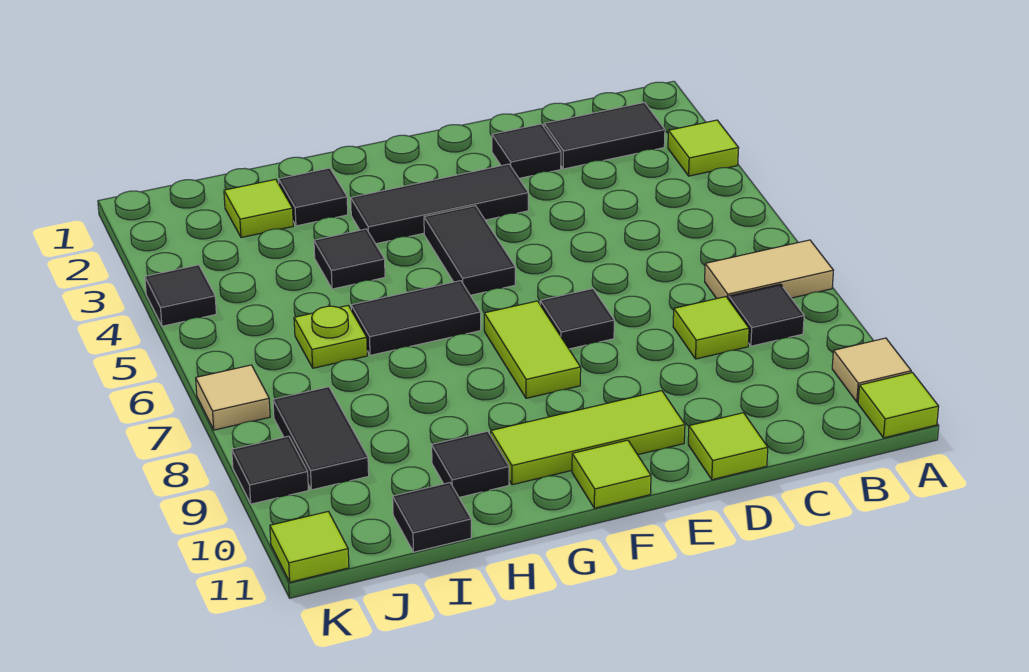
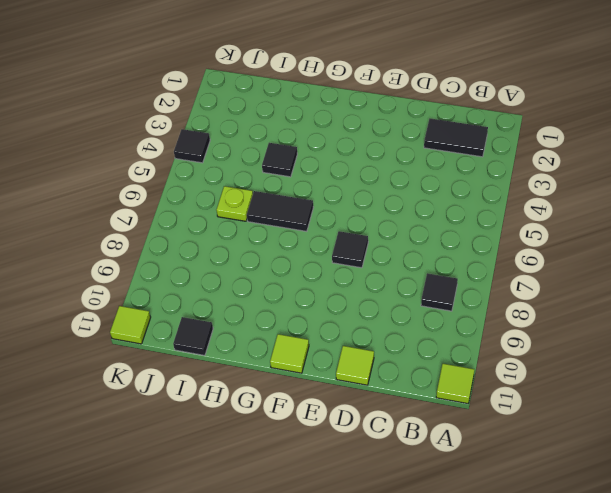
none -> lime 1x1 tile [668,120,739,176]
none -> tan 1x2 tile [705,240,833,300]
none -> tan 1x1 tile [832,338,911,402]

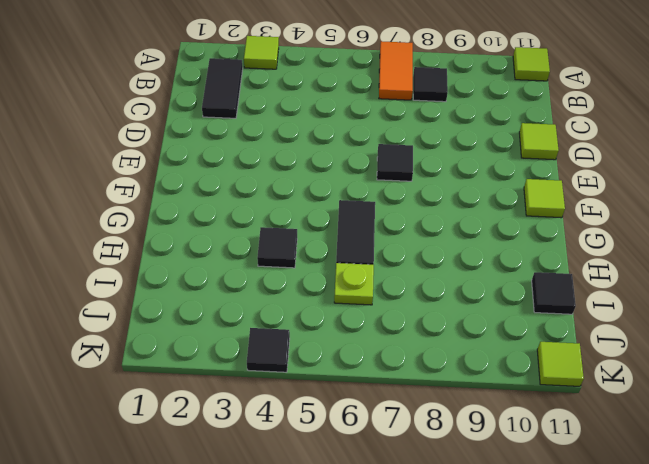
orange 1x2 tile [379,41,413,100] -> tan 1x2 tile [705,240,833,300]
none -> tan 1x1 tile [832,338,911,402]
none -> lime 1x1 tile [673,297,749,359]
none -> black 1x1 tile [492,124,561,178]

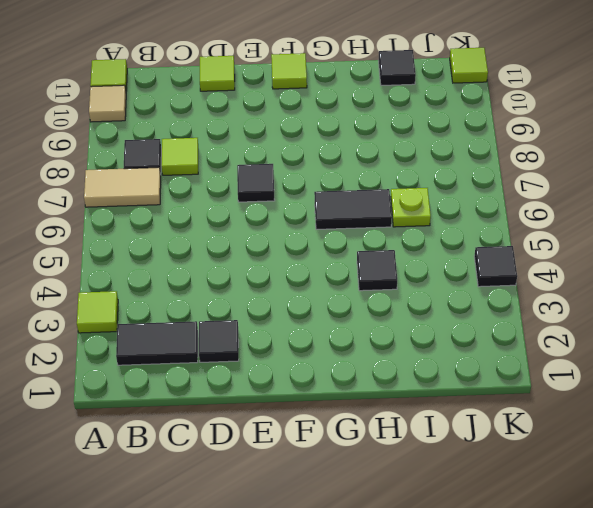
none -> black 1x3 tile [351,164,528,244]
none -> lime 1x3 tile [491,391,685,485]
none -> black 1x2 tile [424,206,515,295]

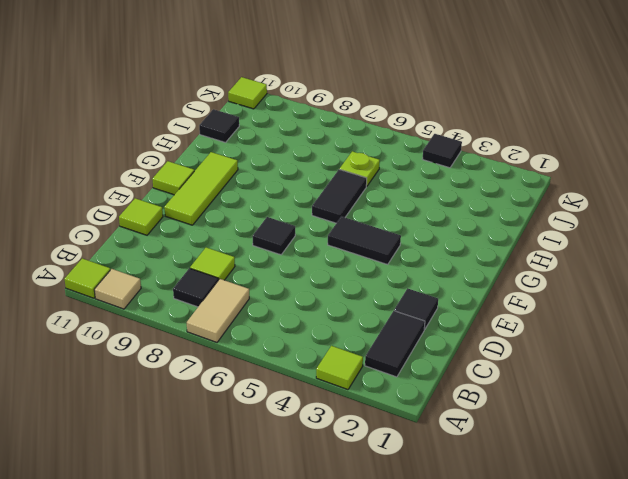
none -> black 1x3 tile [351,164,528,244]
none -> lime 1x2 tile [484,301,581,398]
none -> black 1x1 tile [279,168,348,226]

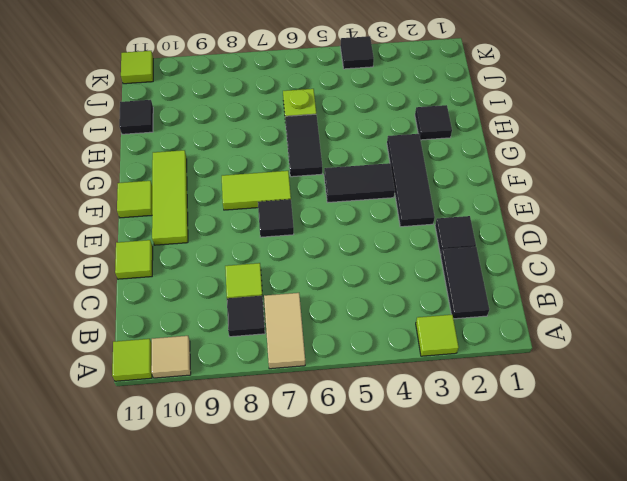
none -> black 1x1 tile [314,229,385,289]
none -> black 1x1 tile [432,431,509,497]
none -> lime 1x1 tile [224,179,293,238]

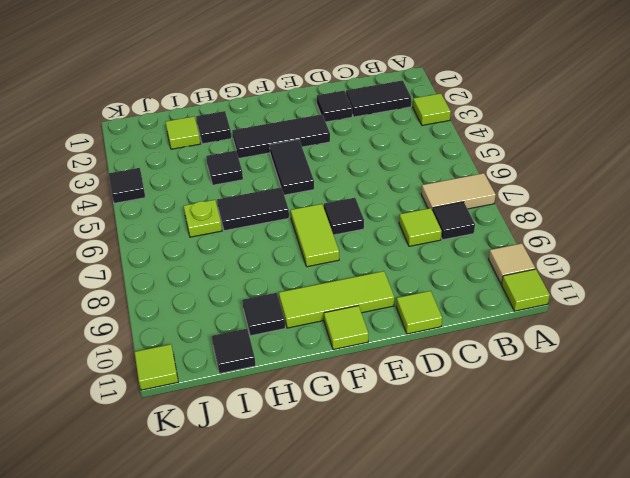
none -> black 1x2 tile [273,387,369,490]
none -> tan 1x1 tile [196,365,270,430]
none -> black 1x1 tile [232,436,308,504]

